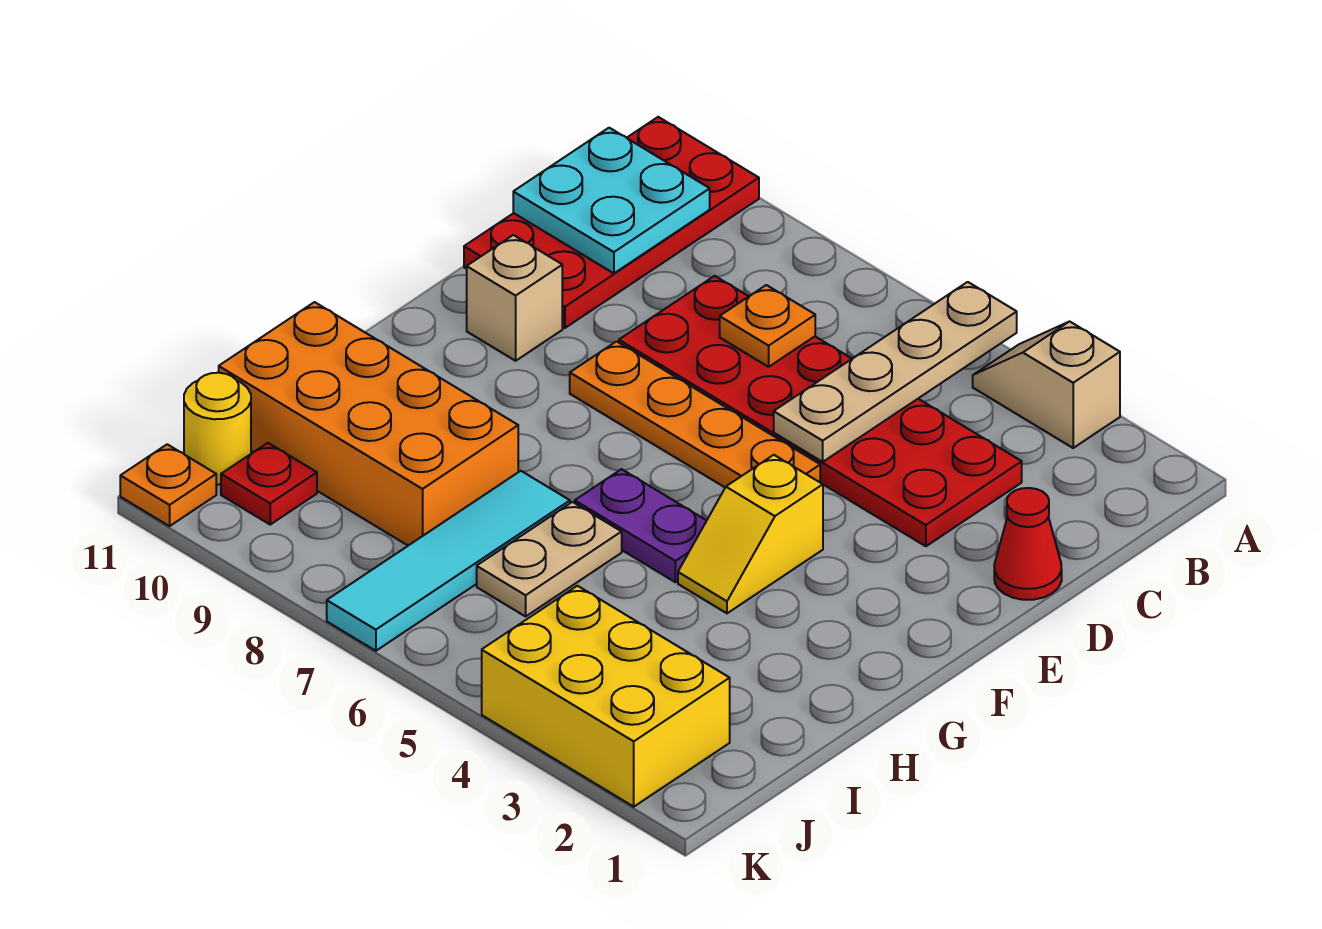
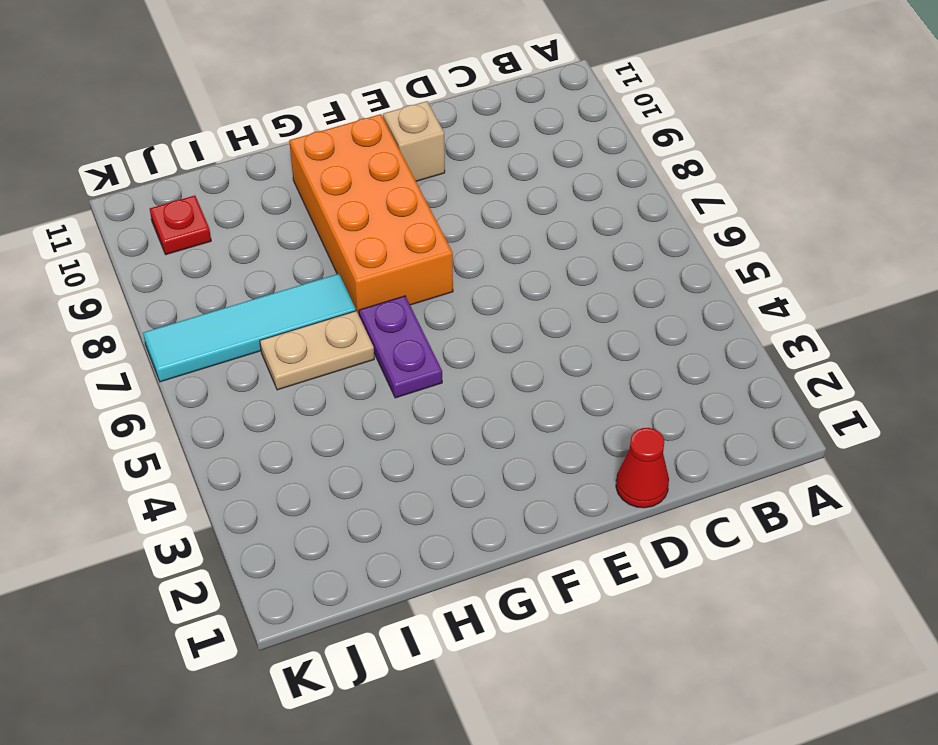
orange 2x4 brick [289,114,453,314] -> orange 2x4 brick moved to [219,302,518,546]
none -> tan 1x2 slope [973,321,1120,448]
none -> red 2x4 plate [464,117,759,328]
none -> red 2x6 plate [619,276,1022,546]

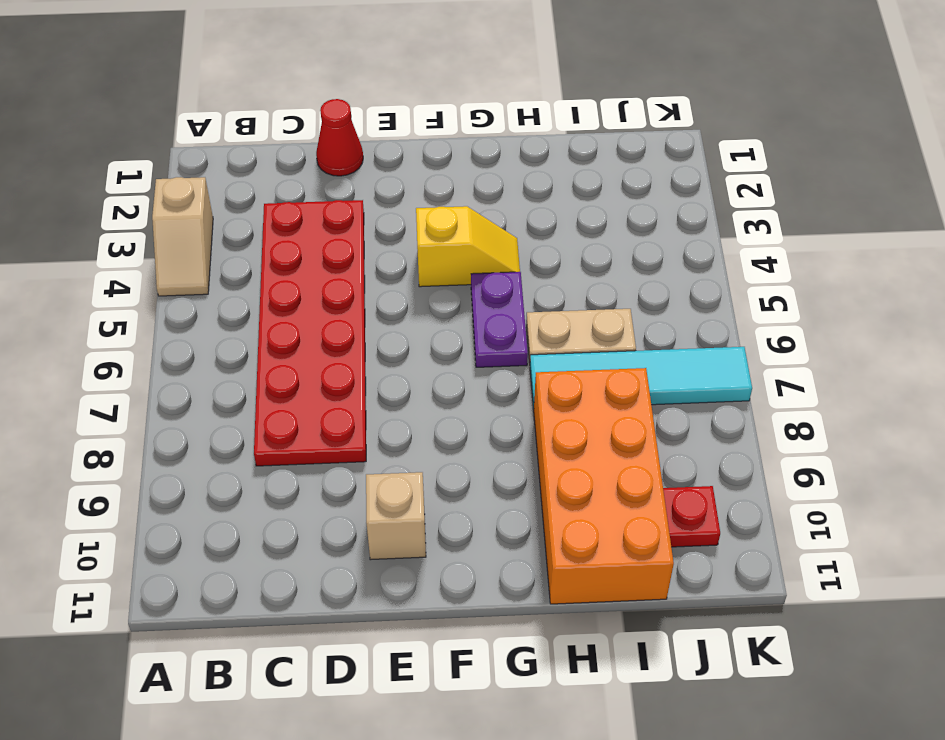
none -> red 2x4 plate [464,117,759,328]
none -> orange 1x4 plate [570,341,820,487]
none -> yellow 2x3 brick [482,586,730,807]

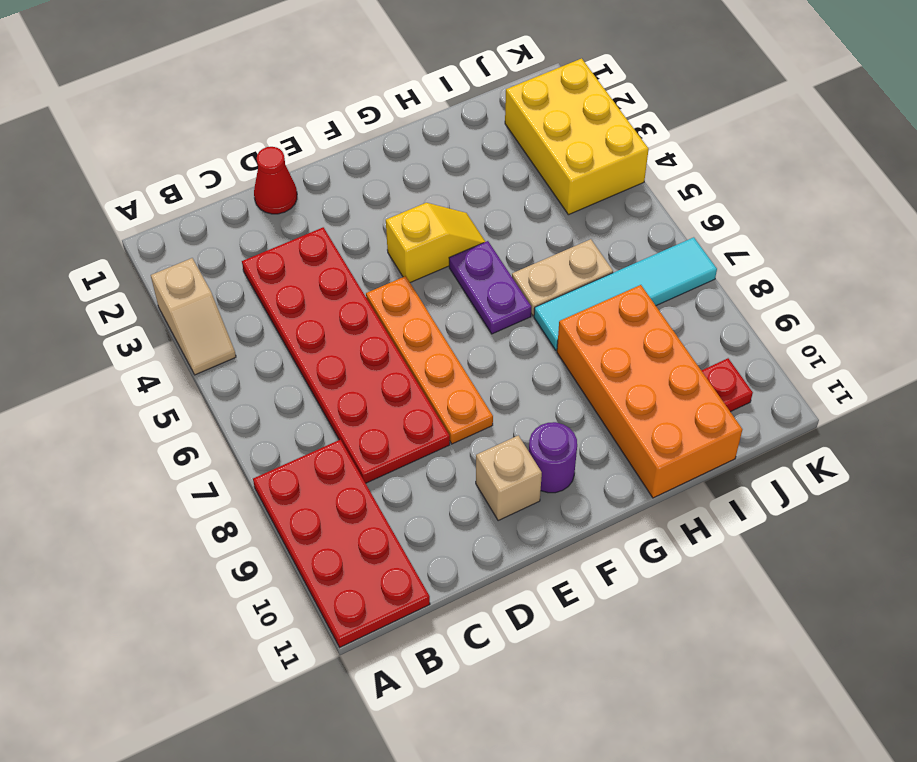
red 2x4 plate [253,440,430,647] -> red 2x4 plate turned to [464,117,759,328]
purple 1x1 round brick [529,422,577,493] -> none
none -> yellow 1x1 round brick [184,373,251,485]
none -> orange 1x1 plate [120,444,216,526]
none -> tan 1x4 plate [774,282,1017,462]

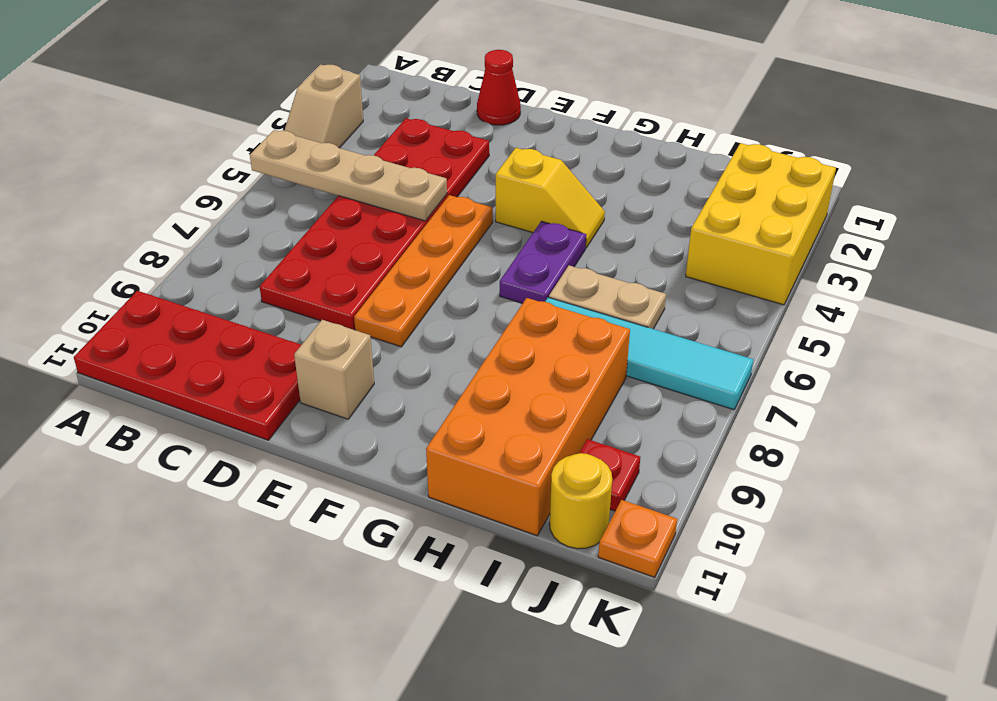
none -> cyan 2x2 plate [513,128,710,273]
none -> orange 1x1 plate [720,285,815,367]

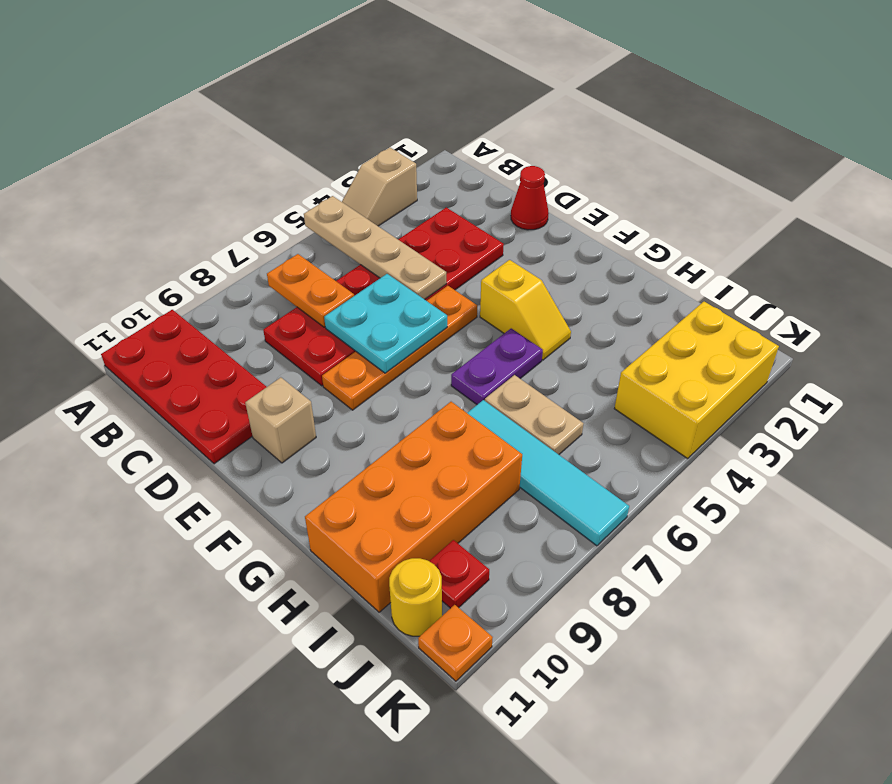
orange 1x2 plate [267,254,354,327] -> orange 1x1 plate [720,285,815,367]
cyan 2x2 plate [324,274,447,373] -> cyan 2x2 plate moved to [513,128,710,273]

